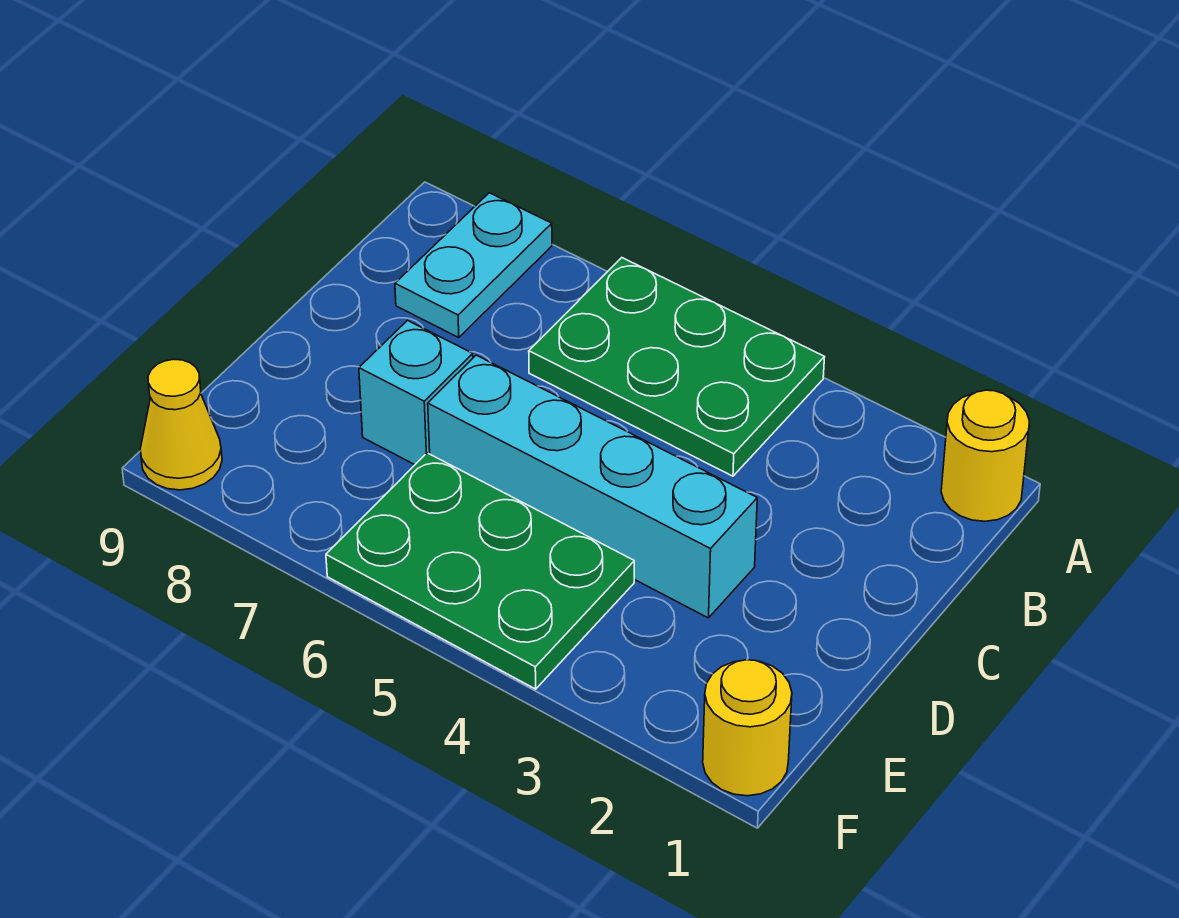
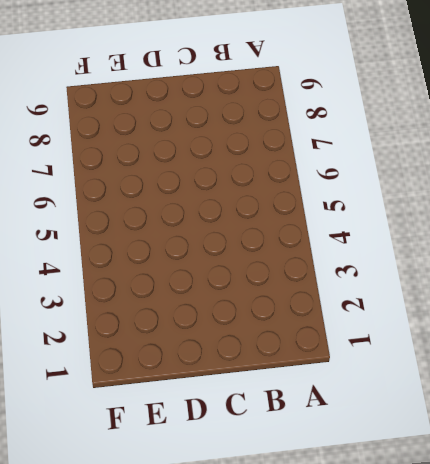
none -> yellow 1x1 round brick [941,390,1030,521]
none -> green 2x3 plate [529,258,825,476]

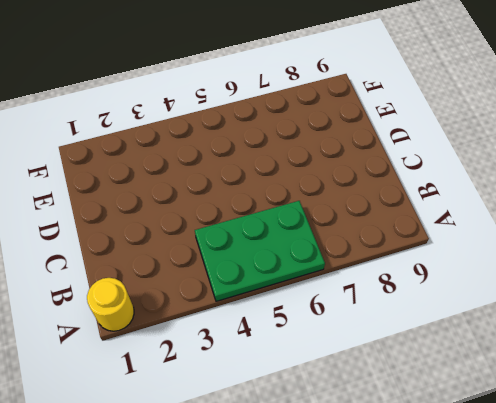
none -> cyan 1x2 plate [395,193,552,338]
none -> cyan 1x4 brick [428,355,757,618]

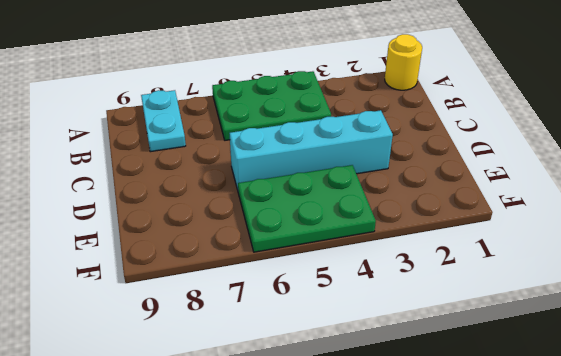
none -> cyan 1x1 brick [359,320,473,465]
none -> yellow 1x1 round brick [703,660,792,796]

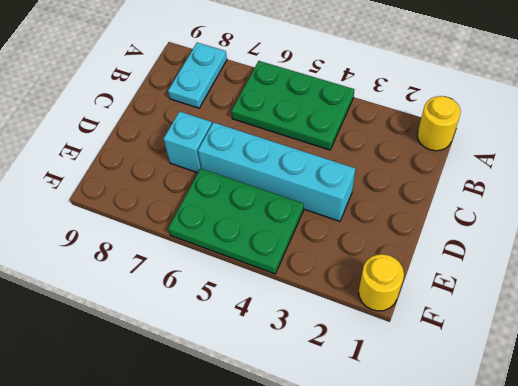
none -> yellow 1x1 cone [140,359,222,490]

